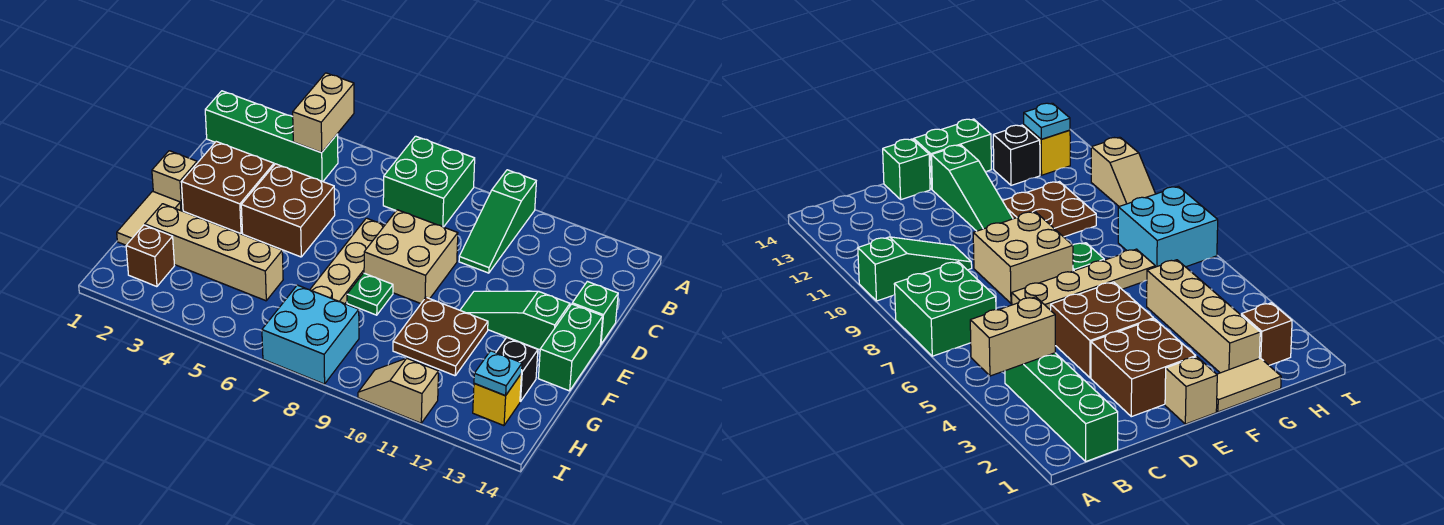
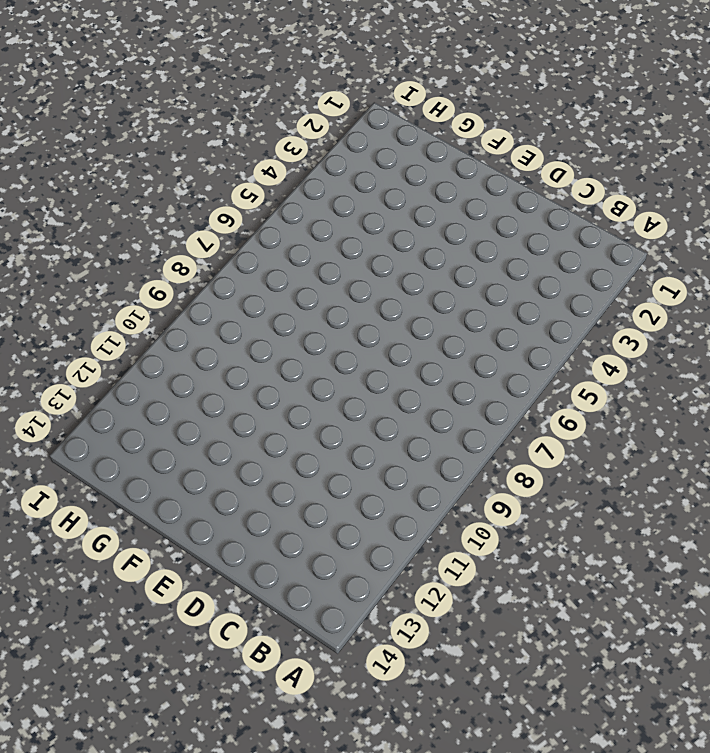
none -> green 2x2 brick [383,136,475,227]
none -> green 1x3 slope [459,170,536,273]
none -> green 1x4 brick [205,91,338,182]

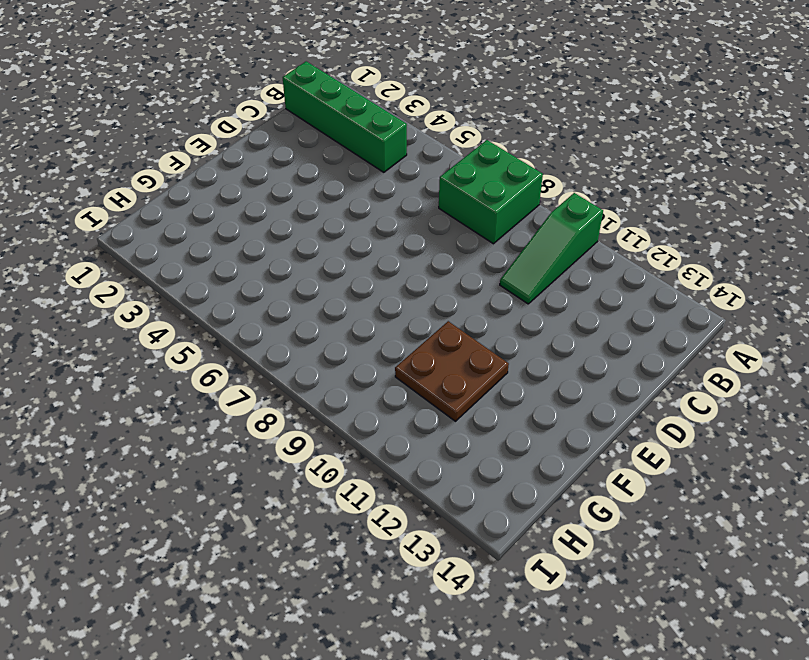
none -> brown 2x2 brick [182,142,274,234]
none -> brown 2x2 brick [241,164,335,257]
none -> tan 1x4 plate [310,218,385,304]

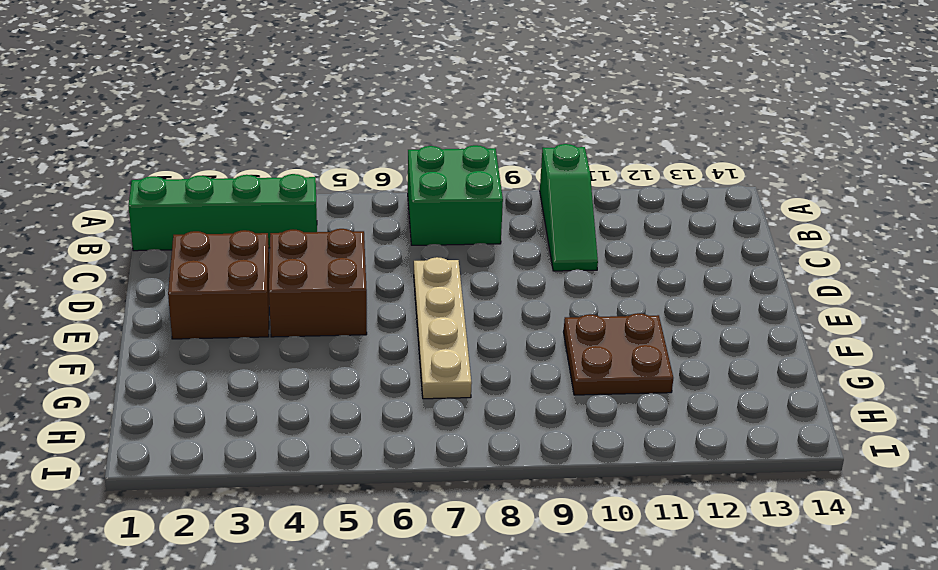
none -> tan 2x2 brick [364,210,458,303]
none -> green 1x1 brick [572,281,618,344]
none -> tan 1x1 brick [152,151,197,211]

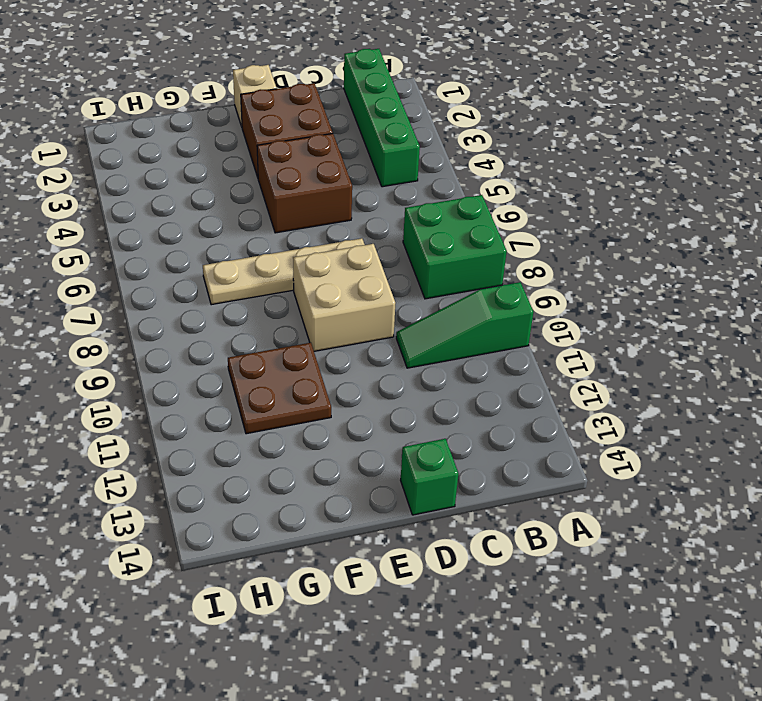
none -> green 1x3 slope [460,291,570,350]
none -> green 1x2 brick [538,304,603,391]
none -> tan 1x2 tile [117,191,181,245]

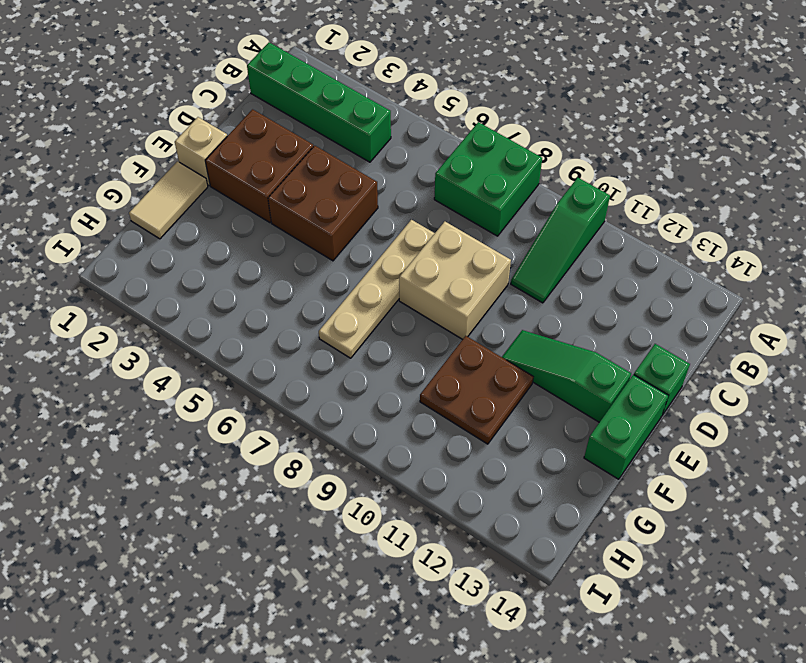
none -> green 1x1 plate [347,273,393,315]
none -> tan 1x4 brick [145,204,283,301]
none -> black 1x1 brick [496,338,538,402]

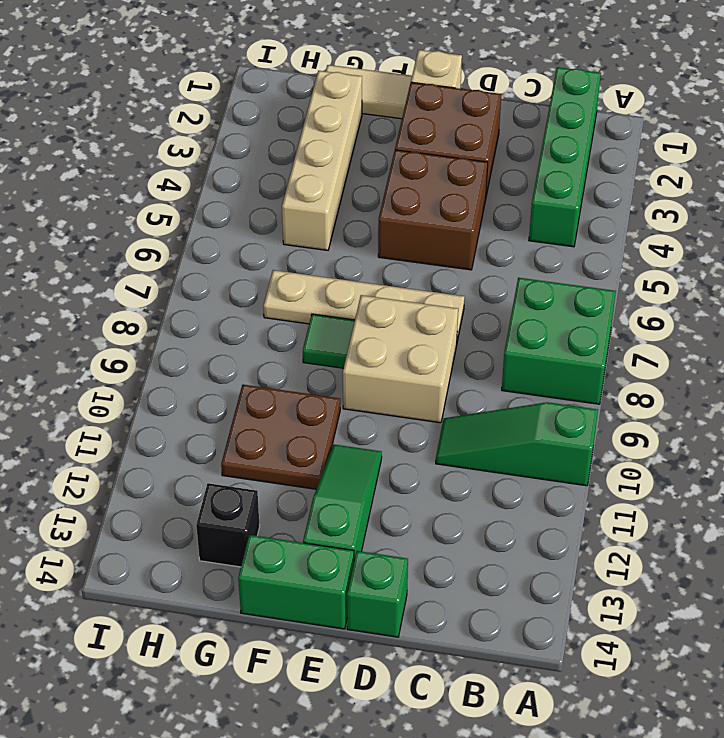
green 1x1 tile [303,314,355,368] -> green 1x1 plate [347,273,393,315]
none -> brown 1x1 brick [126,225,175,287]
none -> cyan 2x2 brick [262,285,359,384]
none -> yellow 1x1 brick [473,375,521,426]

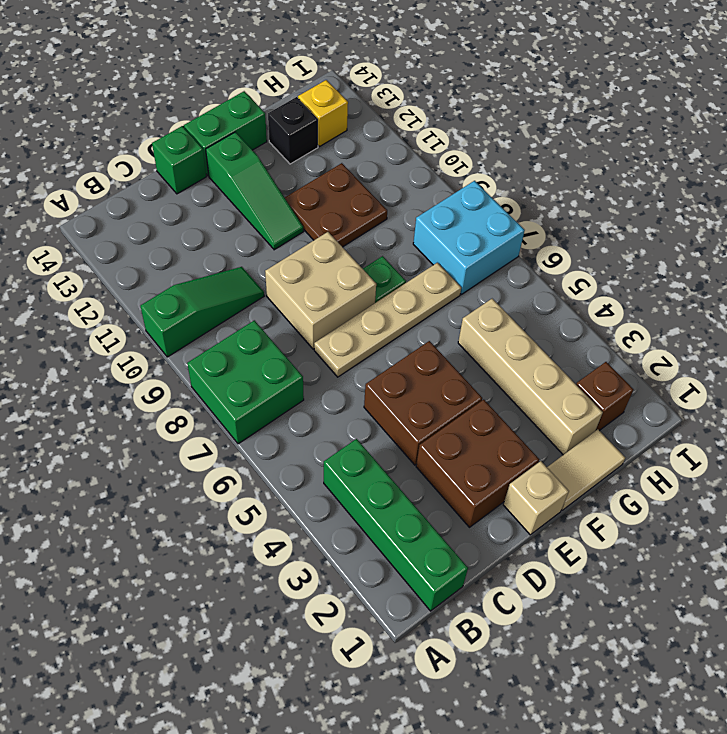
none -> tan 1x2 slope [358,358,439,423]
none -> tan 1x2 brick [293,73,354,153]
none -> cyan 1x1 plate [474,351,522,396]

